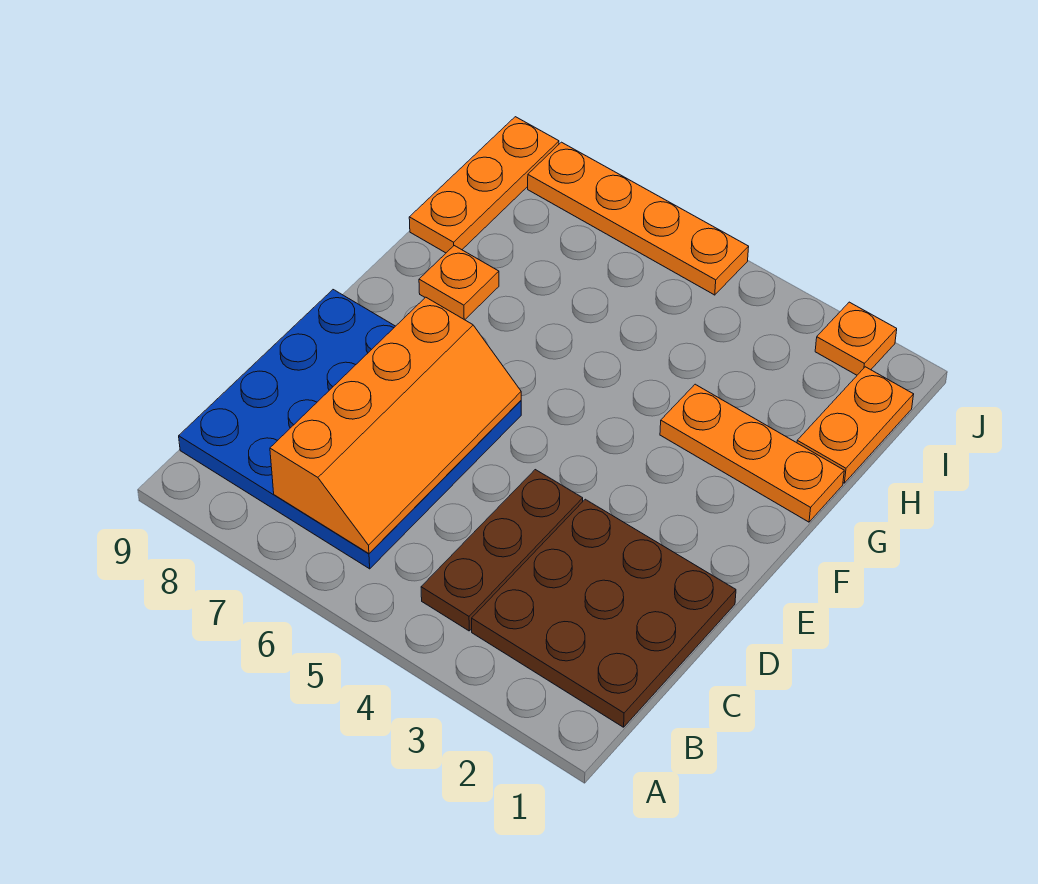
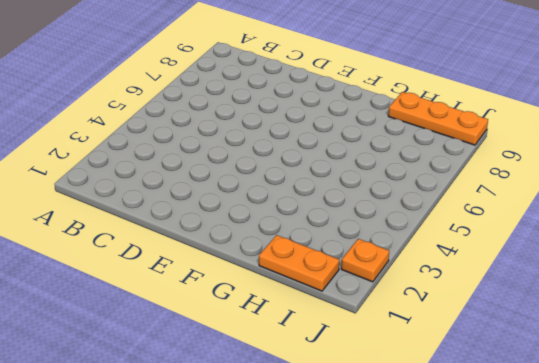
none -> brown 3x3 plate [472,499,736,727]
none -> brown 1x3 plate [421,470,583,631]

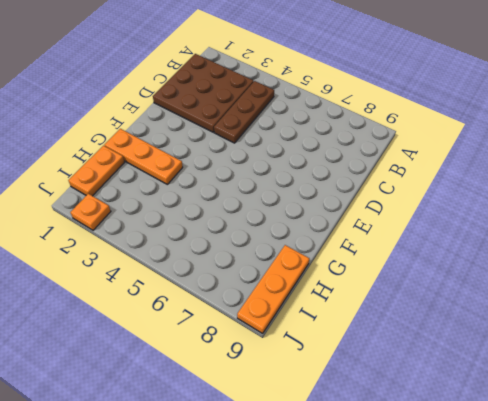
none -> blue 4x4 plate [179,290,521,569]
none -> orange 1x1 plate [419,246,499,320]

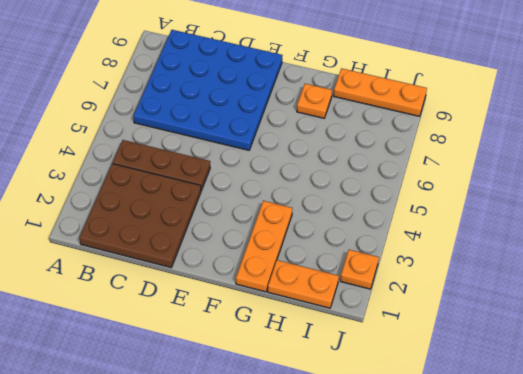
none -> orange 1x4 plate [528,142,749,295]
none -> orange 2x4 slope [270,297,521,554]

